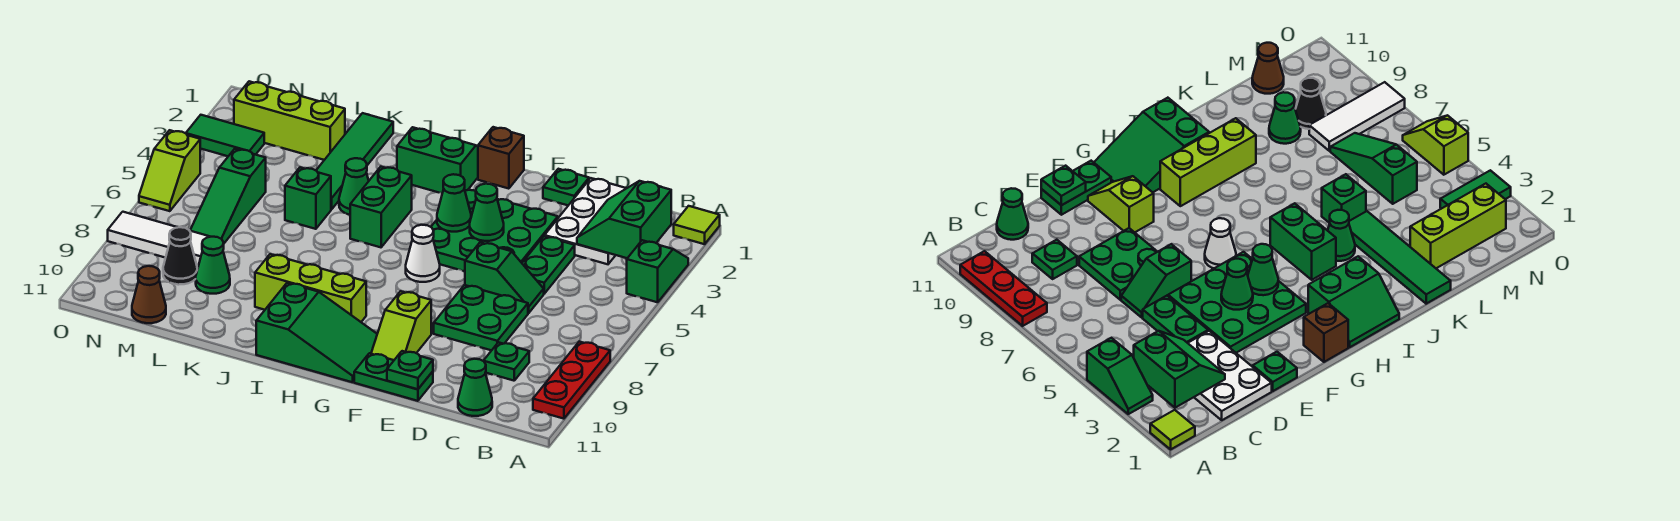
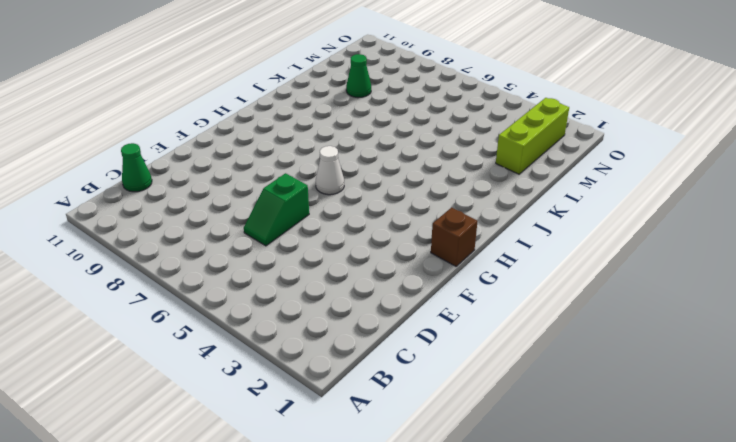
none -> lime 1x1 tile [674,206,720,244]
none -> green 1x2 slope [627,240,688,302]
none -> red 1x3 plate [533,342,610,419]
none -> white 2x3 plate [545,178,626,264]

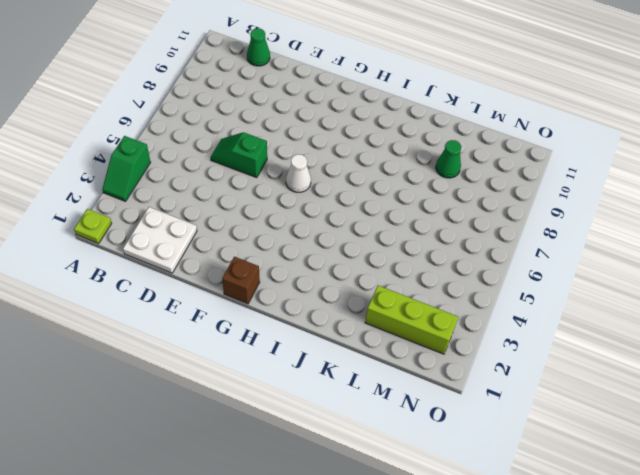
lime 1x1 plate [74,209,112,243] -> lime 1x1 tile [674,206,720,244]
white 2x2 plate [123,207,197,273] -> white 2x3 plate [545,178,626,264]
none -> red 1x3 plate [533,342,610,419]
none -> green 1x1 plate [484,342,529,381]
none -> green 1x2 plate [522,236,575,294]
none -> green 2x2 plate [434,285,528,350]

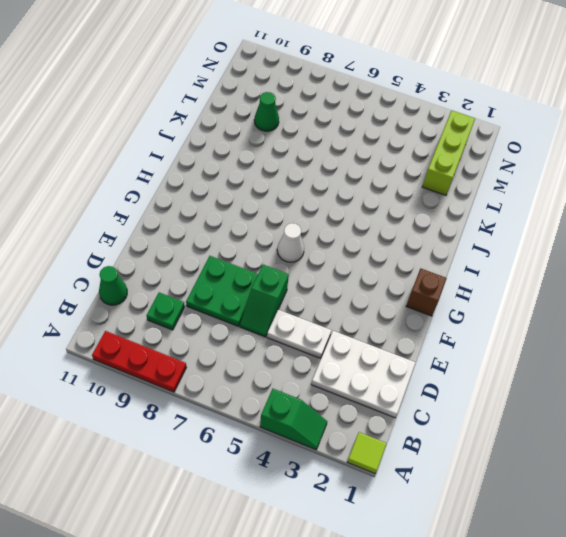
white 1x2 plate [267,310,331,358] -> green 1x2 plate [522,236,575,294]
none -> green 1x1 plate [543,169,589,205]
none -> green 3x3 plate [431,190,558,271]
none -> green 1x2 plate [354,353,433,401]
none -> lime 1x2 slope [371,291,431,360]

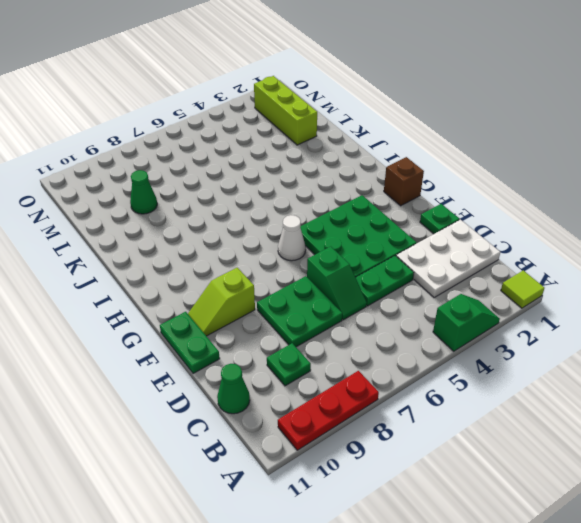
none -> green 2x3 slope [256,283,377,382]
none -> green 2x2 slope [397,127,478,193]
none -> lime 1x3 brick [255,254,366,322]
none -> green 1x2 brick [350,167,412,247]

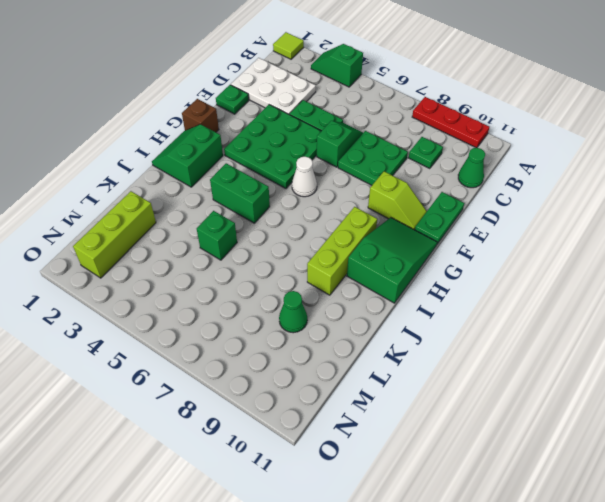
none -> green 1x1 cone [339,158,369,215]
none -> green 1x4 tile [316,113,393,210]
none -> green 1x3 slope [190,149,266,243]
none -> white 1x3 tile [108,212,210,267]

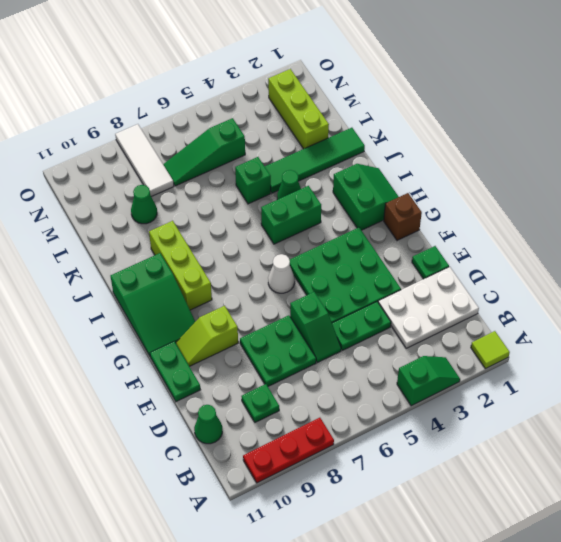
none -> black 1x1 cone [163,227,197,285]
none -> brown 1x1 cone [132,266,166,323]
none -> green 1x2 tile [186,115,264,156]
none -> lime 1x2 slope [139,130,200,211]

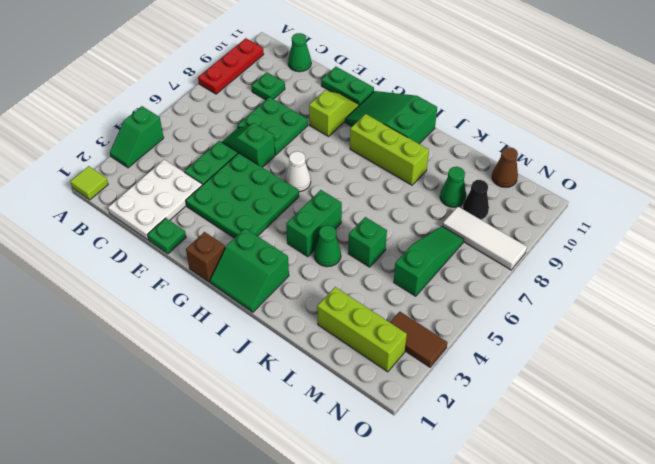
brown 1x2 tile [390,312,447,367] -> green 1x2 tile [186,115,264,156]
none -> green 1x4 tile [316,113,393,210]
none -> lime 1x2 slope [139,130,200,211]
none -> green 2x2 slope [577,181,671,258]
none -> green 1x1 plate [387,351,433,389]

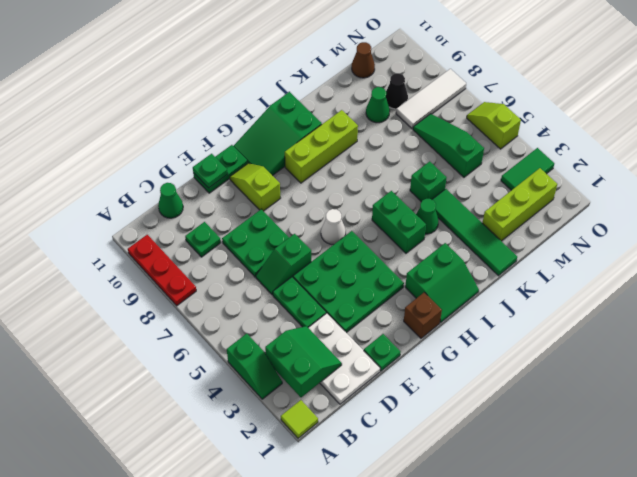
none -> green 1x1 cone [470,184,504,241]
none -> green 1x1 cone [437,174,471,232]

